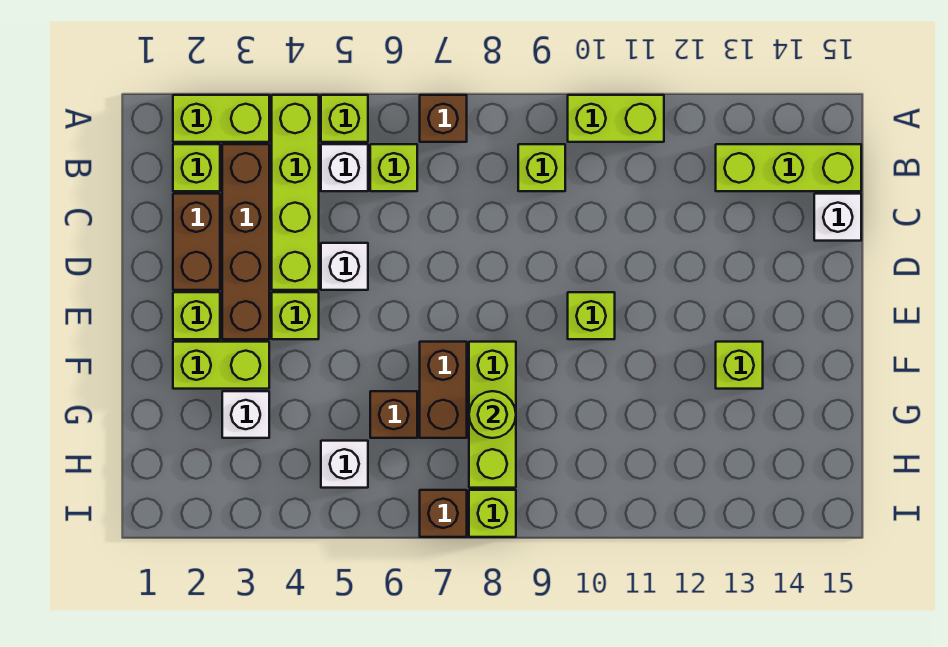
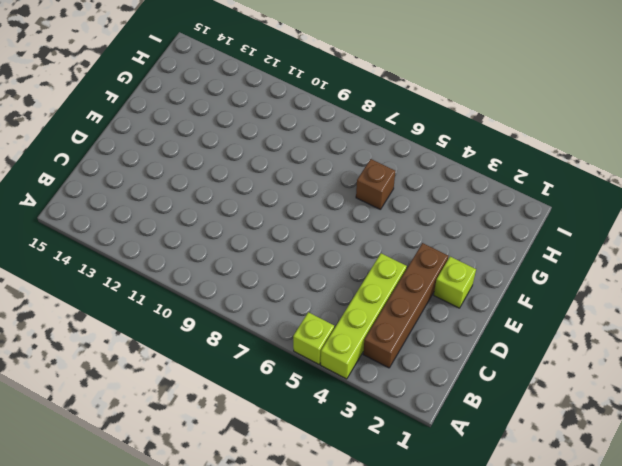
none -> lime 1x2 brick [173,95,269,142]
none -> brown 1x1 brick [420,95,467,142]
none -> lime 1x2 brick [568,95,664,142]

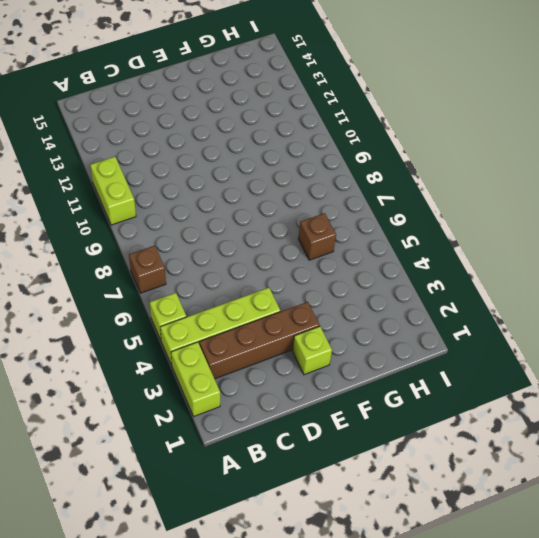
none -> lime 1x1 brick [173,144,220,191]
none -> white 1x1 brick [321,144,368,191]
none -> lime 1x1 brick [370,144,417,191]

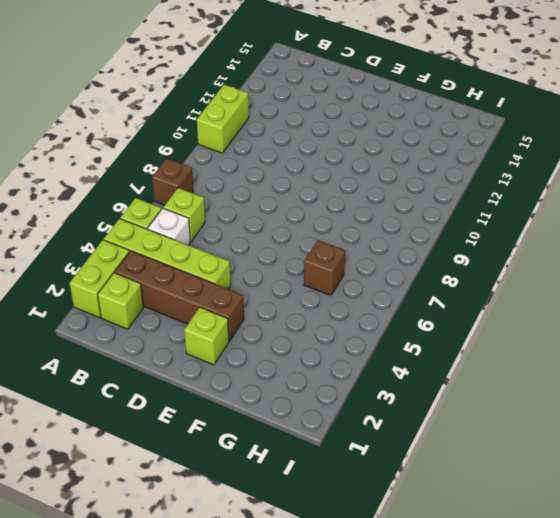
none -> lime 1x1 brick [518,144,565,191]
none -> lime 1x3 brick [716,144,861,191]
none -> brown 1x2 brick [173,194,220,290]

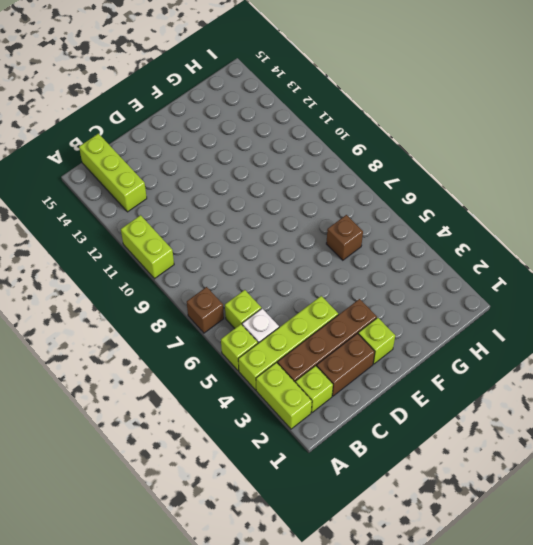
none -> lime 1x1 brick [518,144,565,191]
none -> white 1x1 brick [814,194,861,241]
none -> white 1x1 brick [321,243,368,290]

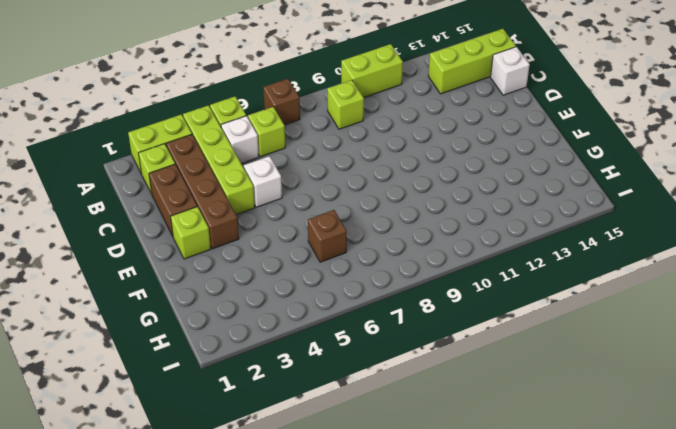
none -> lime 1x1 brick [272,292,319,339]
none -> lime 1x1 brick [568,292,615,339]
none -> lime 1x2 brick [173,342,269,389]

